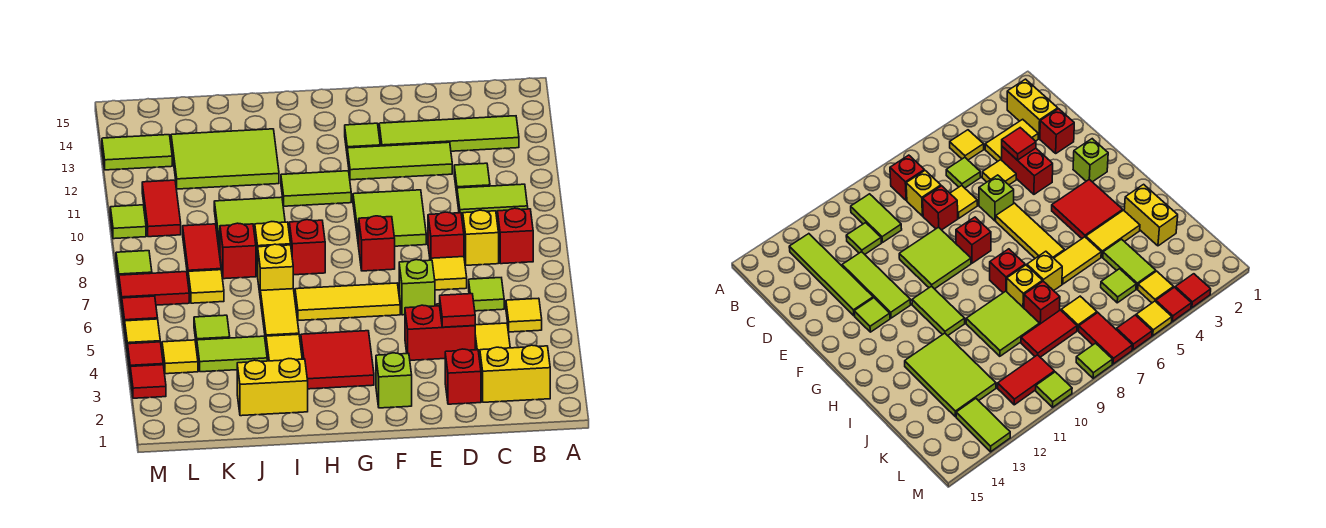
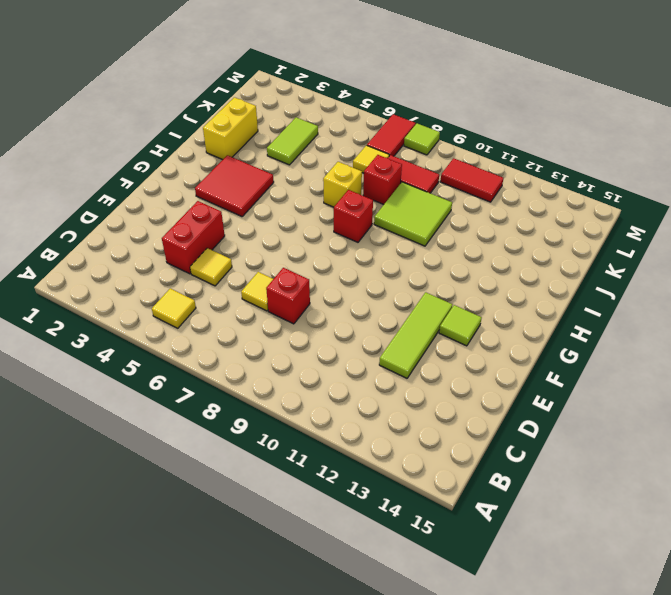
none -> yellow 1x2 brick [480,345,550,402]
none -> red 1x1 brick [497,208,533,264]
none -> lime 1x2 tile [457,184,528,220]
none -> lime 1x4 tile [379,116,519,151]

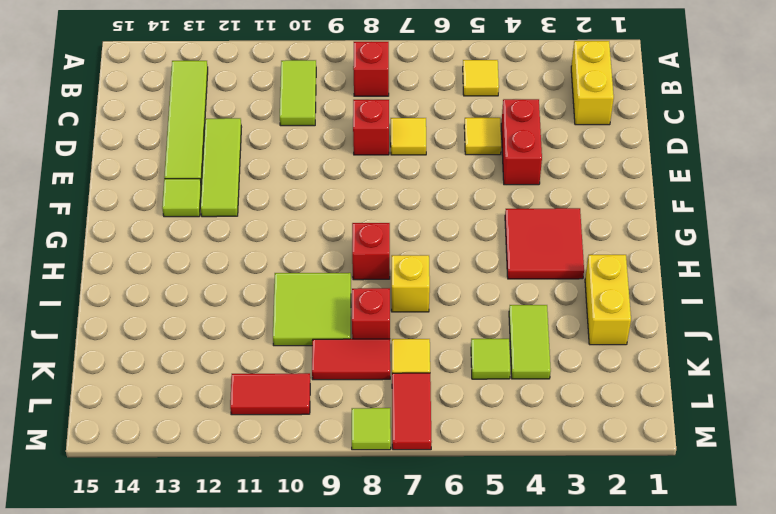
none -> yellow 1x2 tile [475,323,510,360]
none -> lime 1x1 tile [469,278,504,311]
none -> yellow 1x1 brick [463,210,499,265]
none -> lime 1x1 tile [454,163,490,193]

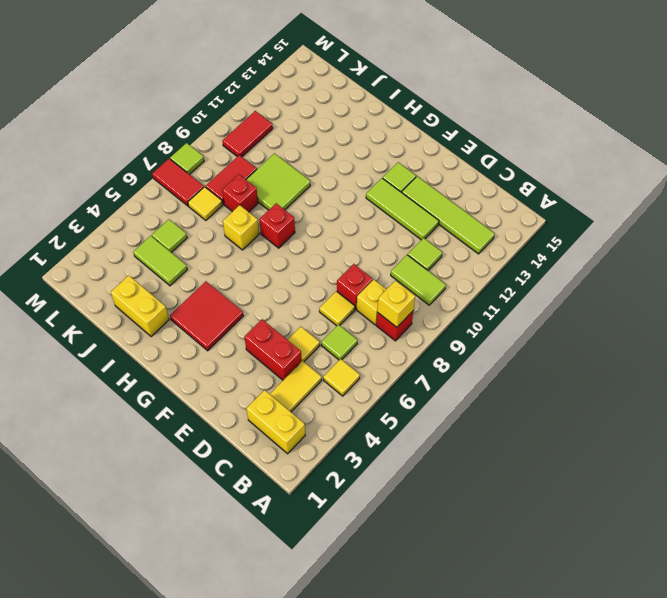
yellow 1x1 brick [377,281,415,327] -> yellow 1x1 brick moved to [255,222,291,276]
none -> red 1x1 brick [445,349,481,404]
none -> lime 1x1 brick [399,260,435,315]
none -> lime 2x2 tile [353,190,426,246]
none -> lime 1x1 brick [376,353,412,408]

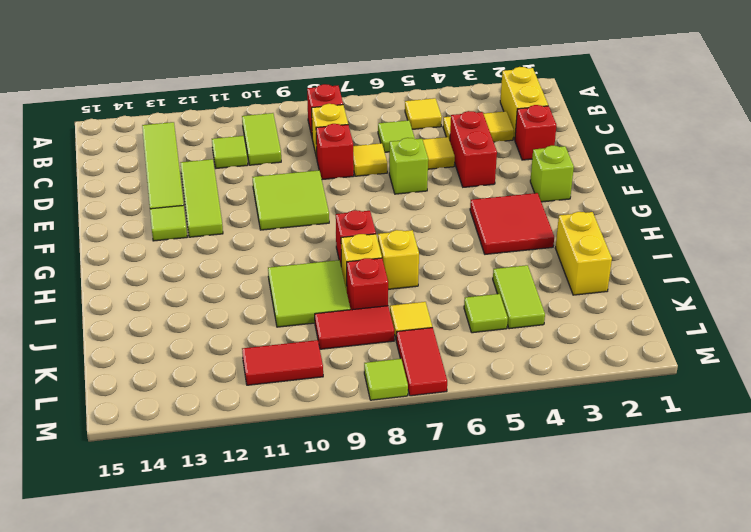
none -> yellow 1x3 tile [295,283,400,321]
none -> red 1x1 brick [359,216,395,271]
none -> lime 1x2 tile [281,171,351,206]
none -> yellow 1x2 tile [266,334,302,361]

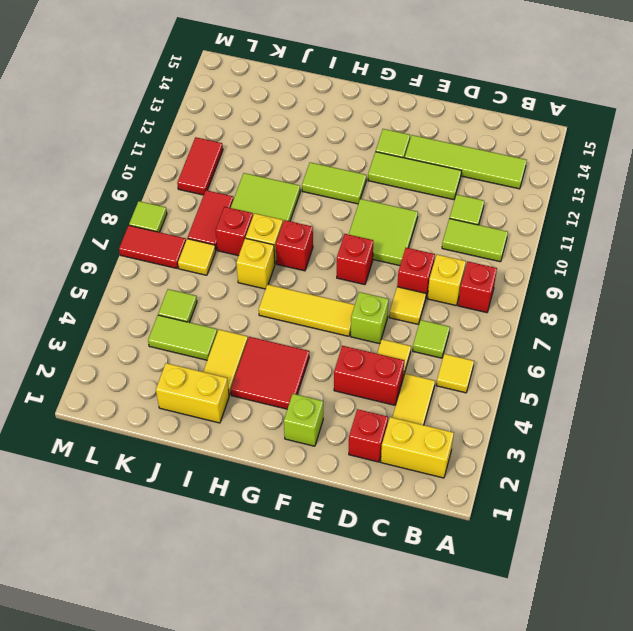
none -> yellow 1x2 tile [261,289,299,341]
none -> lime 2x3 tile [171,129,279,189]
none -> yellow 1x1 tile [162,340,198,374]
none -> lime 1x2 tile [102,135,172,170]

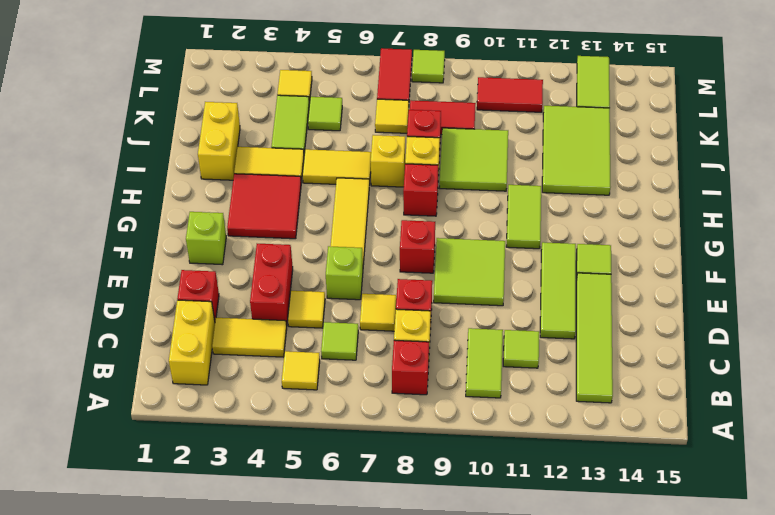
none -> red 1x1 tile [130,365,166,398]
none -> red 1x1 tile [128,342,163,370]
none -> yellow 1x1 tile [125,319,160,352]
none -> red 1x1 tile [122,296,158,329]

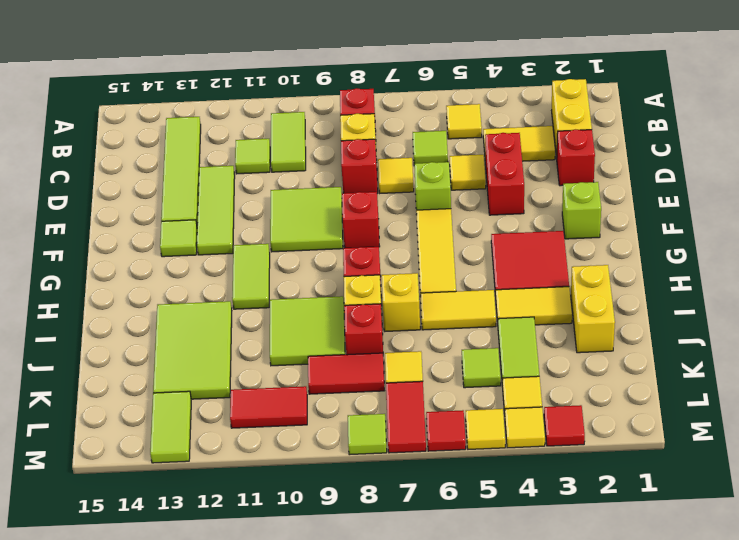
yellow 1x1 tile [505,407,545,448] -> red 1x1 tile [128,342,163,370]
none -> lime 1x1 tile [110,205,146,239]
none -> red 1x1 tile [440,294,475,327]

